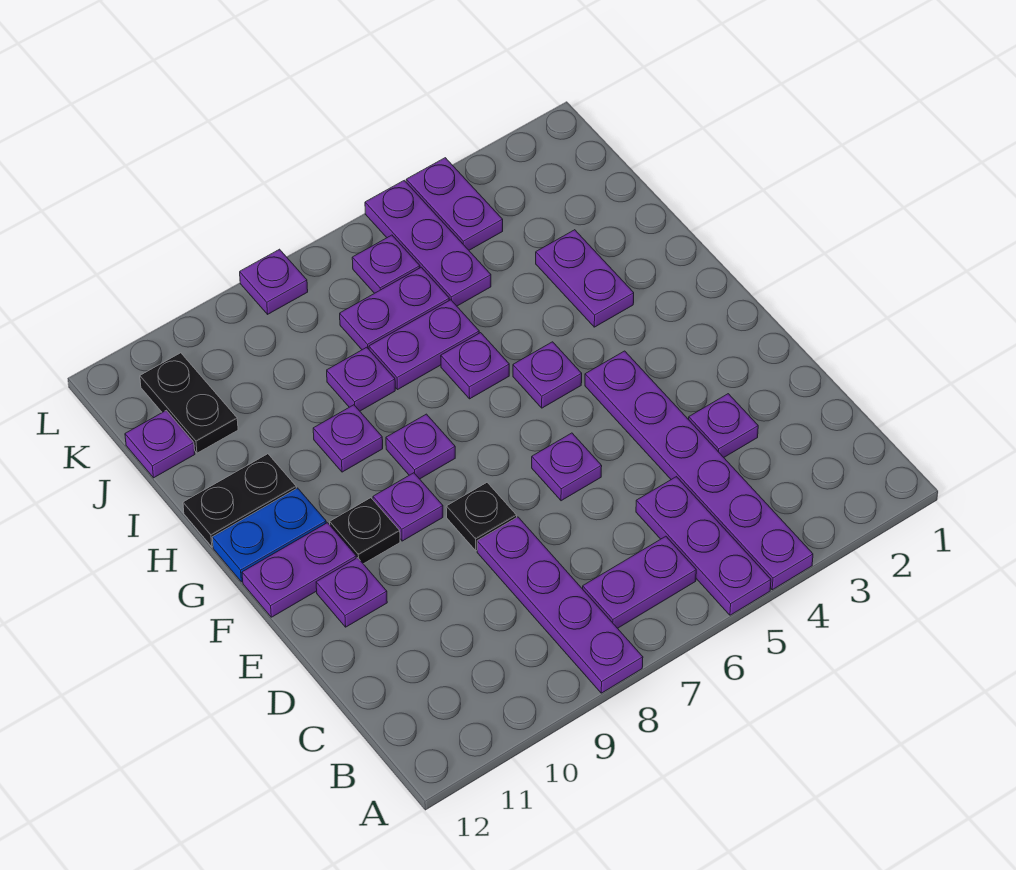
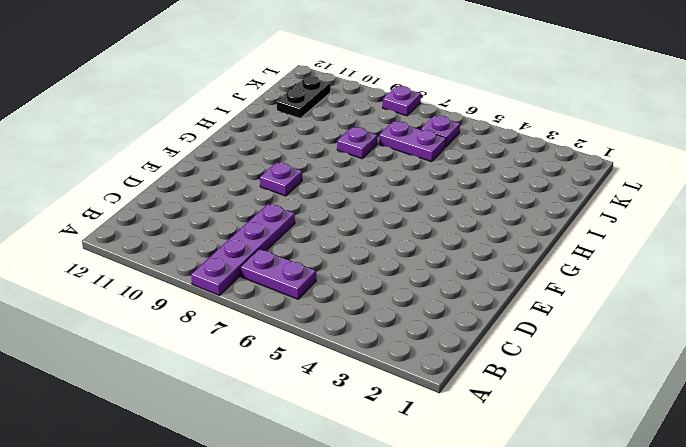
none -> purple 1x6 plate [585,351,813,590]
none -> purple 1x3 plate [636,477,771,615]
none -> purple 1x1 plate [689,394,758,457]

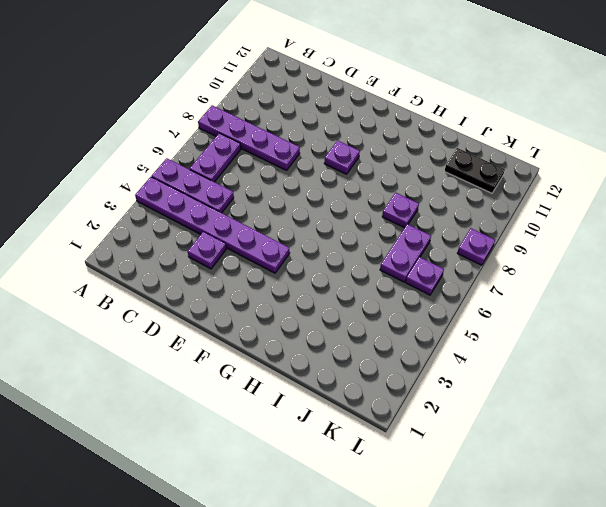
none -> purple 1x1 plate [532,433,602,501]
none -> black 1x1 plate [446,483,517,551]
none -> purple 1x1 plate [316,558,387,627]

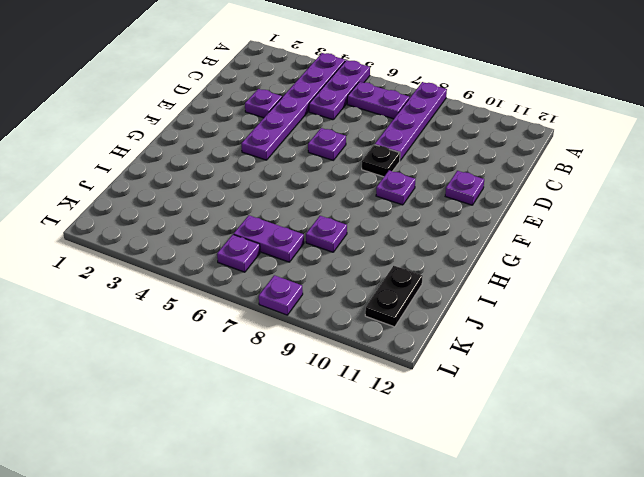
none -> black 1x1 plate [330,498,400,564]
none -> purple 1x2 plate [242,523,356,617]
none -> purple 1x1 plate [513,342,582,408]

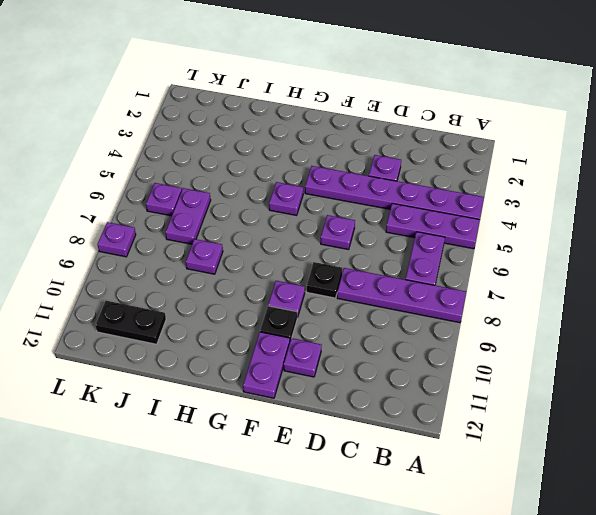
none -> purple 1x1 plate [386,414,455,479]
none -> blue 1x2 plate [212,488,326,582]
none -> purple 1x2 plate [536,230,634,327]

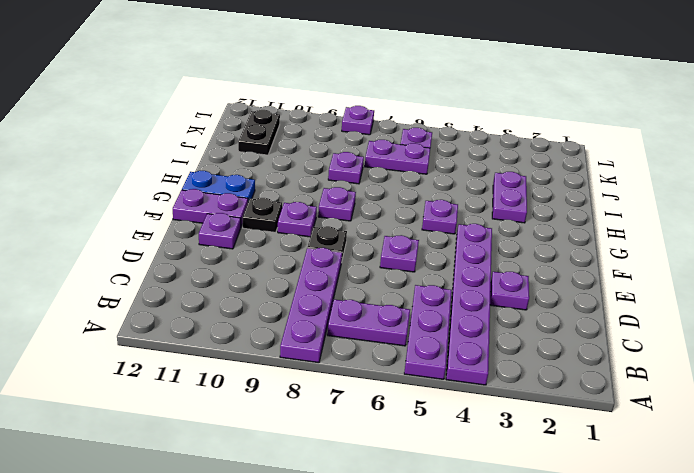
none -> purple 1x1 plate [441,333,509,399]
none -> purple 1x1 plate [313,405,383,472]
none -> black 1x2 plate [183,454,296,547]

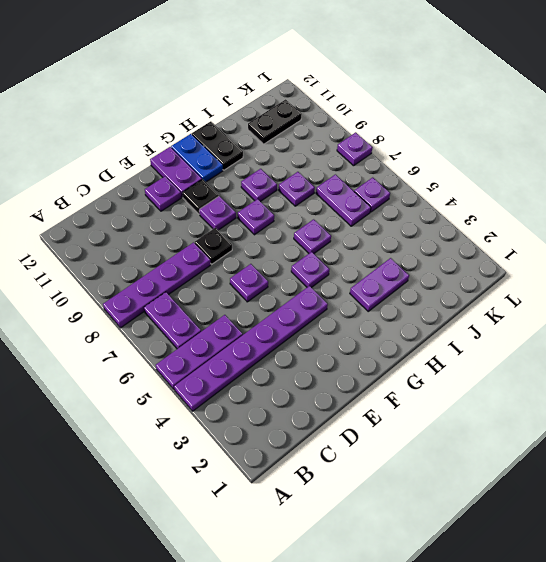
none -> purple 1x1 plate [689,394,758,457]
none -> purple 1x2 plate [369,300,479,390]
none -> purple 1x3 plate [365,180,491,306]

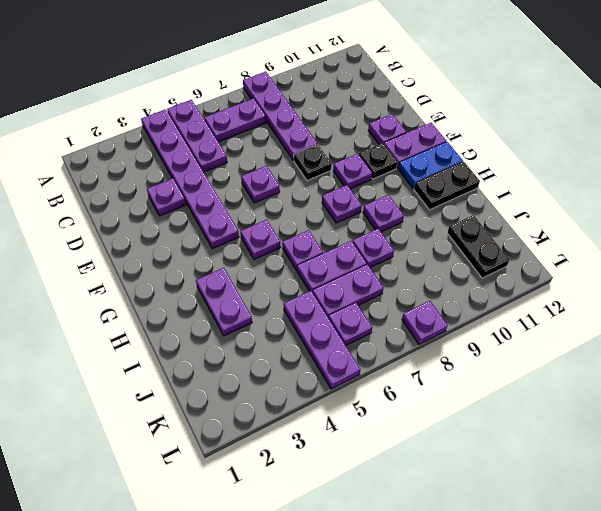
none -> purple 1x1 plate [125,410,195,478]
none -> purple 1x2 plate [406,158,503,250]

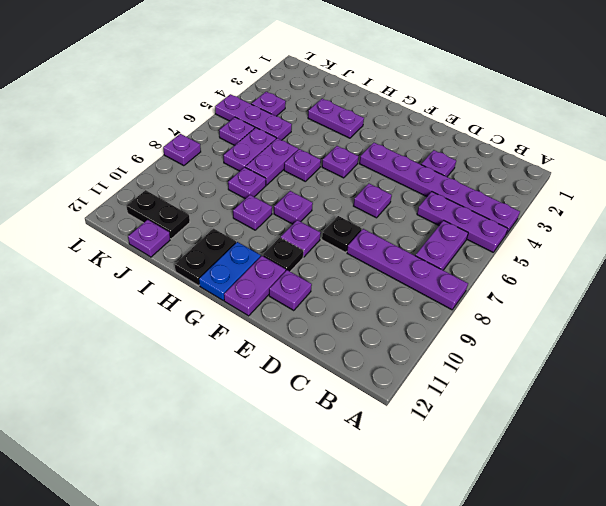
purple 1x1 plate [252,92,286,116] -> purple 1x2 plate [406,158,503,250]

